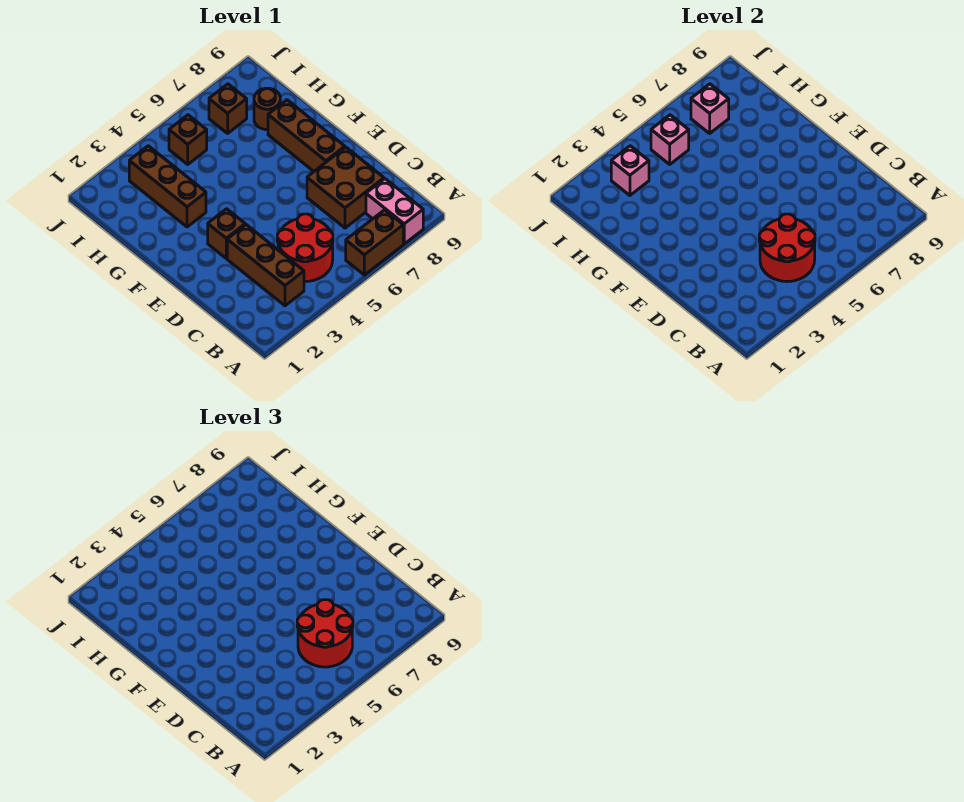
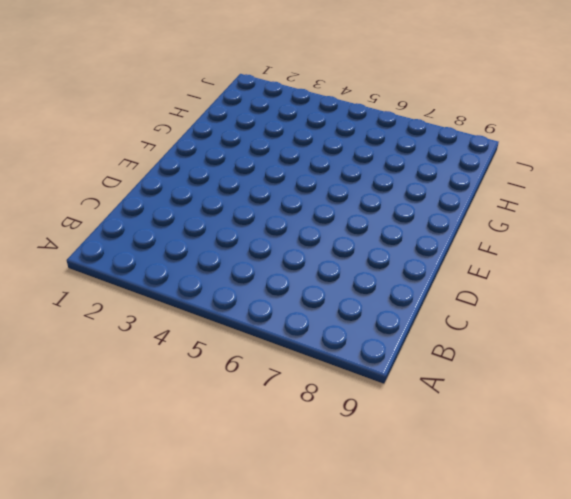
none -> brown 1x2 brick [346,210,403,275]
none -> pink 1x2 brick [366,179,423,244]
none -> brown 1x3 brick [227,225,304,306]

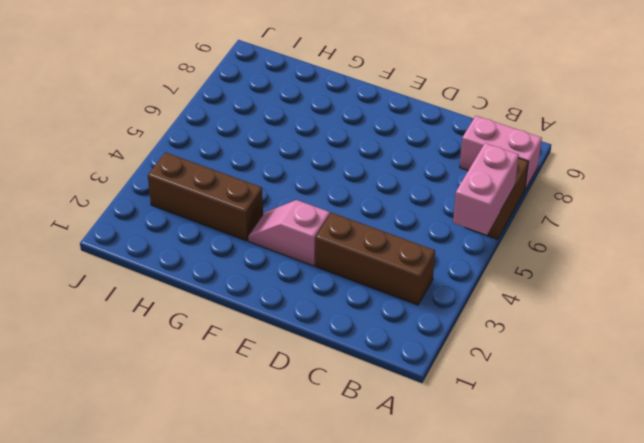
pink 1x2 brick [453,143,519,235] -> none
pink 1x2 slope [248,200,330,266] -> brown 1x1 brick [208,209,245,258]
none -> red 2x2 round brick [277,214,333,282]
none -> brown 2x2 brick [307,147,384,228]
none -> brown 1x3 brick [268,100,345,171]

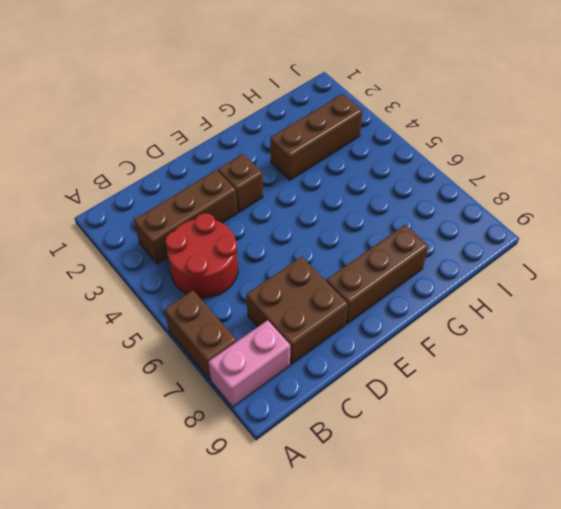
none -> brown 1x1 round brick [254,88,280,130]
none -> brown 1x1 brick [169,115,207,164]
none -> brown 1x1 brick [209,84,247,133]

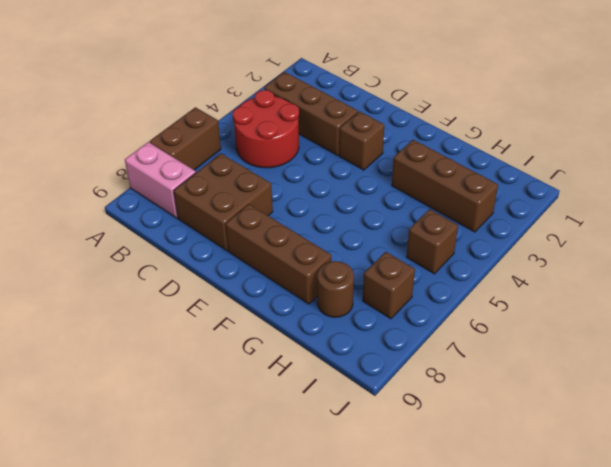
none -> red 2x2 round brick [759,214,815,282]
none -> pink 1x1 brick [611,146,649,195]
none -> pink 1x1 brick [651,115,689,164]

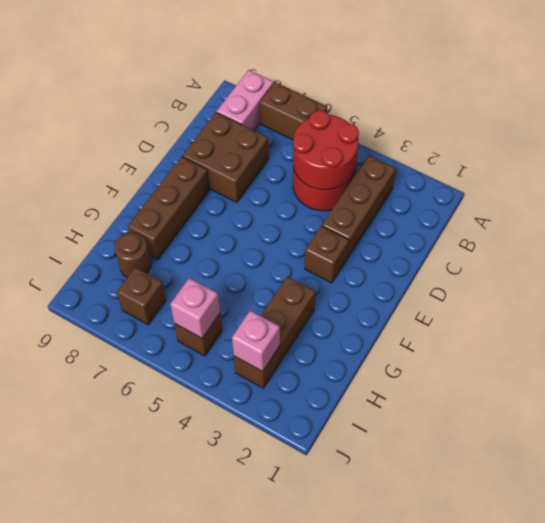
none -> pink 1x1 brick [691,84,729,133]
none -> red 2x2 round brick [297,600,353,667]

